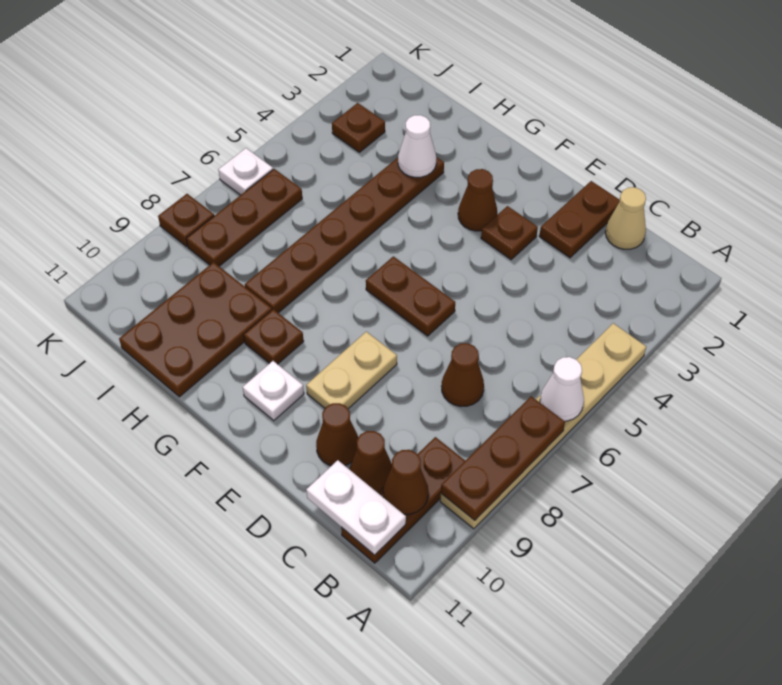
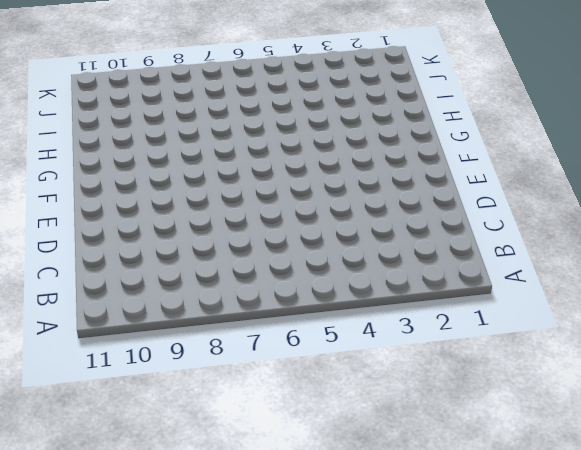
none -> tan 1x6 plate [440,323,646,529]
none -> brown 1x3 plate [341,437,465,563]
none -> tan 1x1 cone [605,187,646,249]

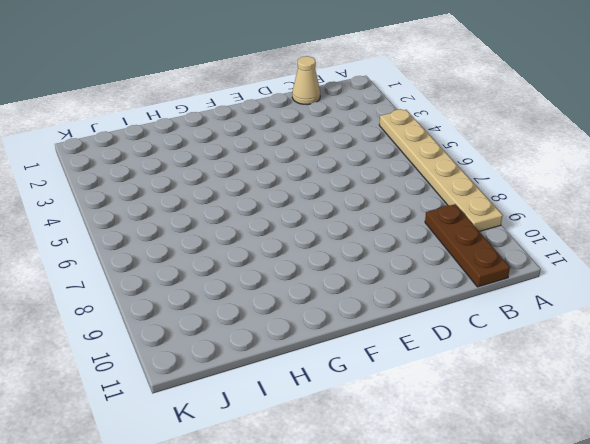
none -> brown 1x1 cone [441,343,484,406]
none -> brown 1x1 cone [350,431,392,492]
none -> brown 1x2 plate [539,181,619,258]

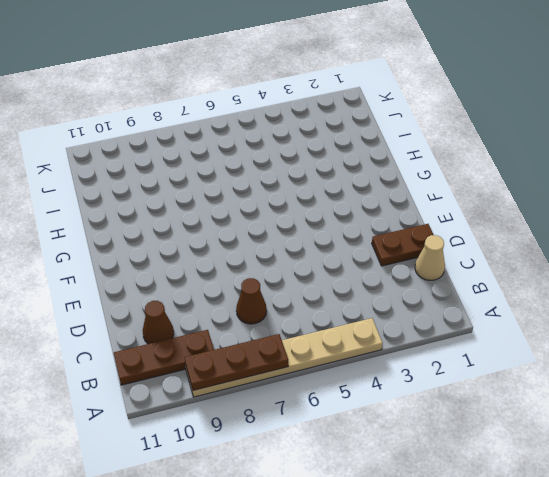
none -> brown 1x1 cone [316,403,358,466]
none -> brown 1x1 plate [481,206,538,260]
none -> brown 1x2 plate [366,256,455,336]

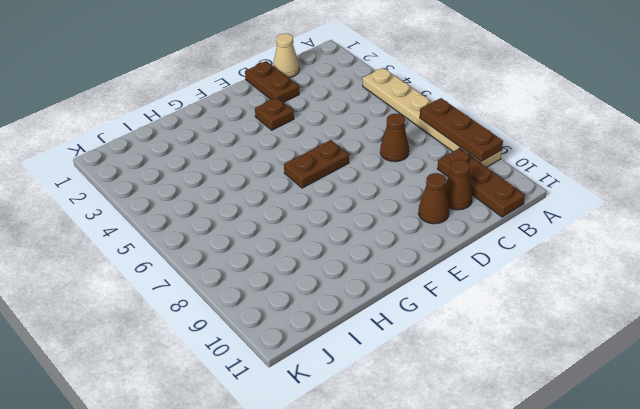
none -> tan 1x2 plate [306,332,397,409]
none -> brown 1x1 cone [458,169,497,231]
none -> white 1x1 plate [243,361,304,421]

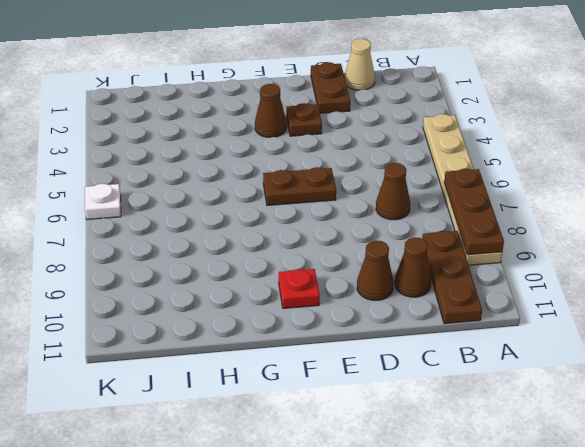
red 1x1 plate [279,269,320,309] -> white 1x1 plate [243,361,304,421]
none -> tan 1x2 plate [306,332,397,409]
none -> brown 1x1 plate [244,309,304,364]
none -> brown 1x6 plate [245,157,444,313]

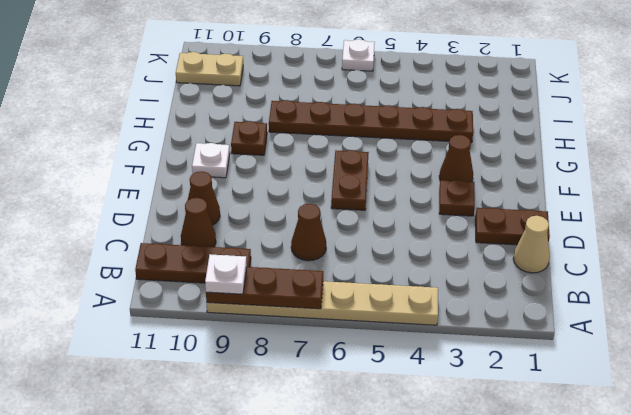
white 1x1 plate [205,254,247,294] -> none
tan 1x2 plate [176,52,243,86] -> tan 1x2 plate moved to [306,332,397,409]
none -> brown 2x3 plate [119,262,272,397]
none -> brown 1x1 plate [332,103,385,152]
none -> brown 1x3 plate [186,169,302,266]

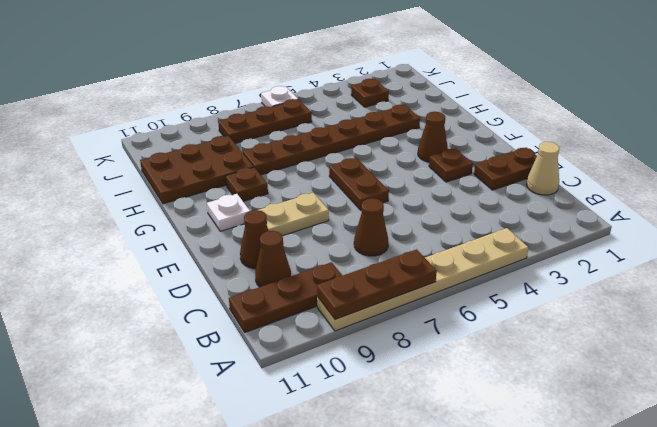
none -> brown 1x1 plate [158,194,214,247]
none -> white 1x1 cone [540,357,584,421]
none -> brown 1x1 cone [383,450,428,514]

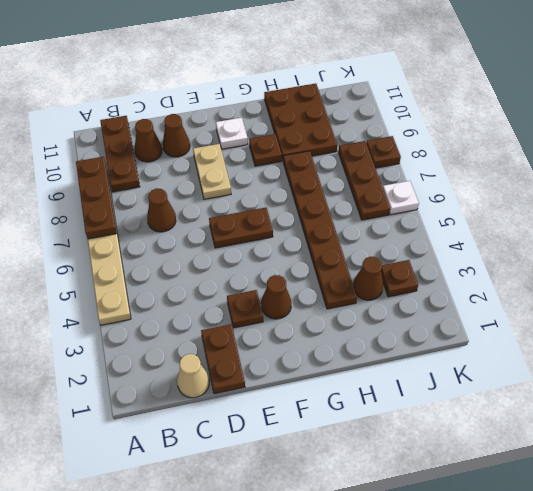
brown 1x1 cone [353,257,383,300] -> brown 1x1 cone moved to [383,450,428,514]
none -> white 1x1 cone [540,357,584,421]
none -> white 1x2 plate [306,460,406,555]
none -> white 1x1 cone [398,115,436,177]

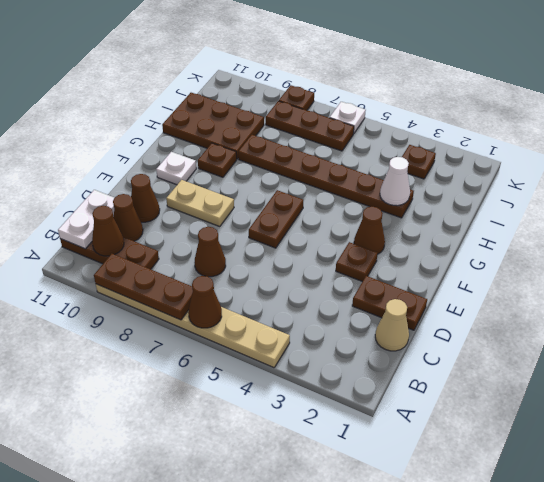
brown 1x1 cone [188,276,222,328] -> white 1x1 cone [540,357,584,421]

